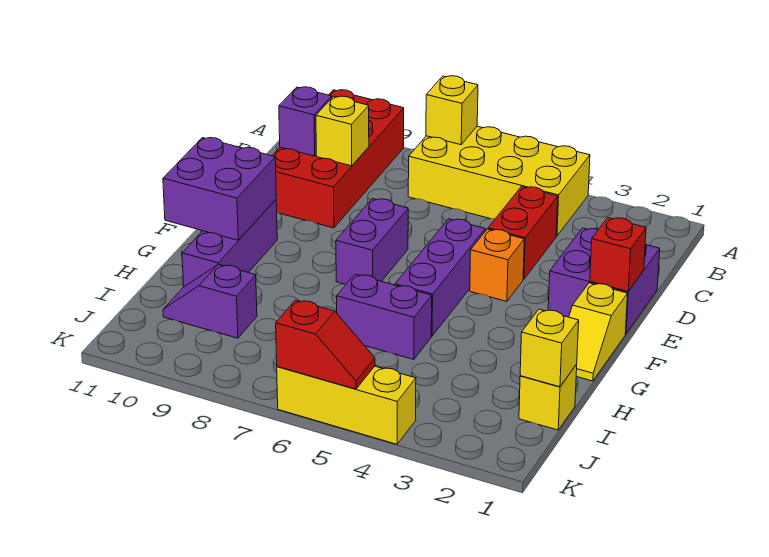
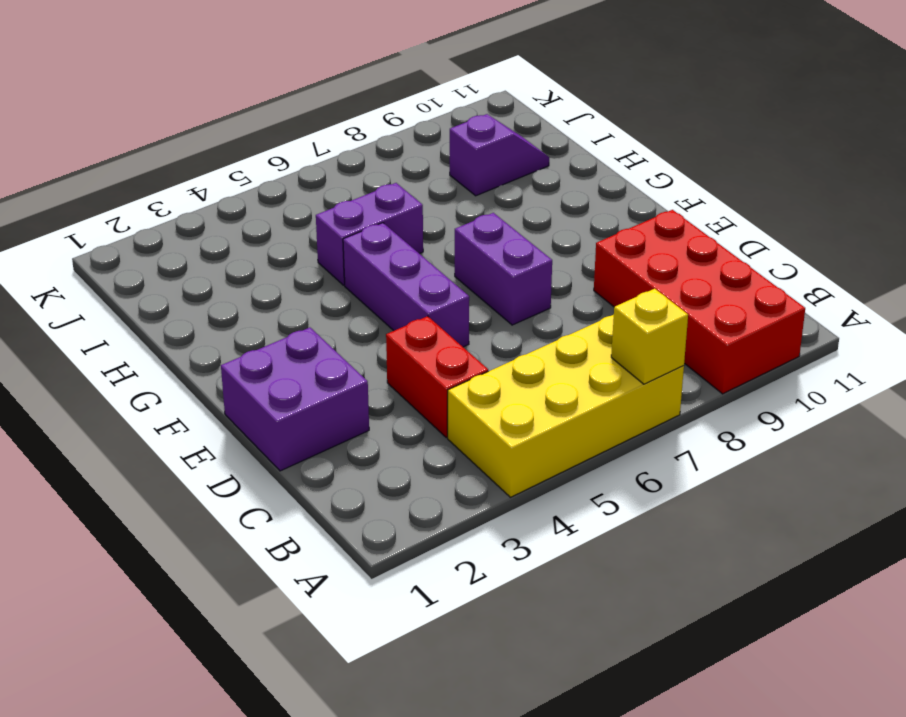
none -> orange 1x1 brick [470,229,524,301]
none -> yellow 1x2 slope [569,283,628,381]
none -> purple 1x3 brick [182,200,277,287]

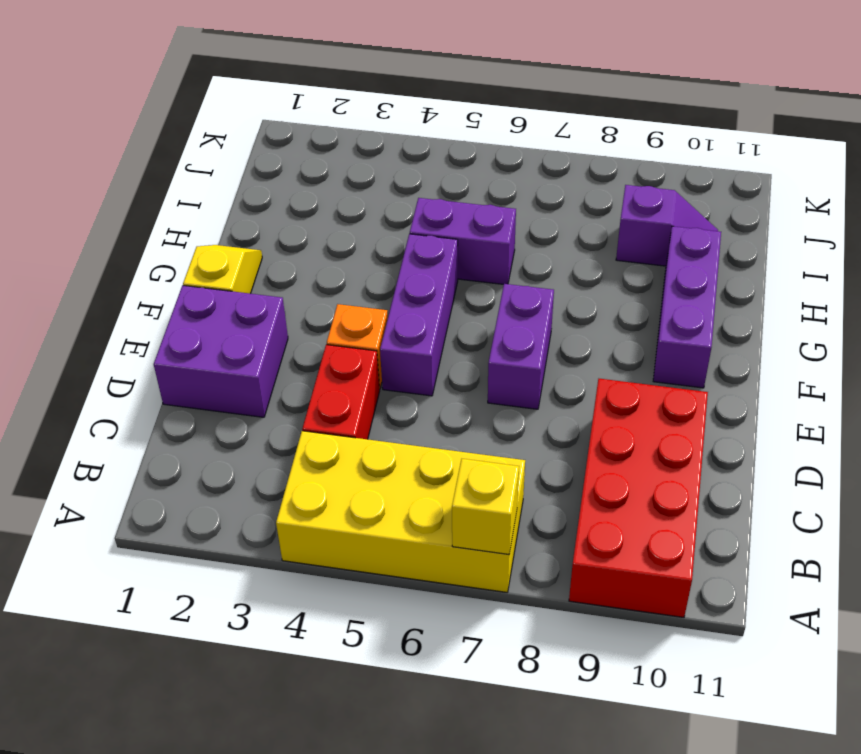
none -> yellow 1x1 brick [519,365,577,430]
none -> yellow 1x3 brick [277,366,416,444]
none -> yellow 1x1 brick [316,96,369,166]

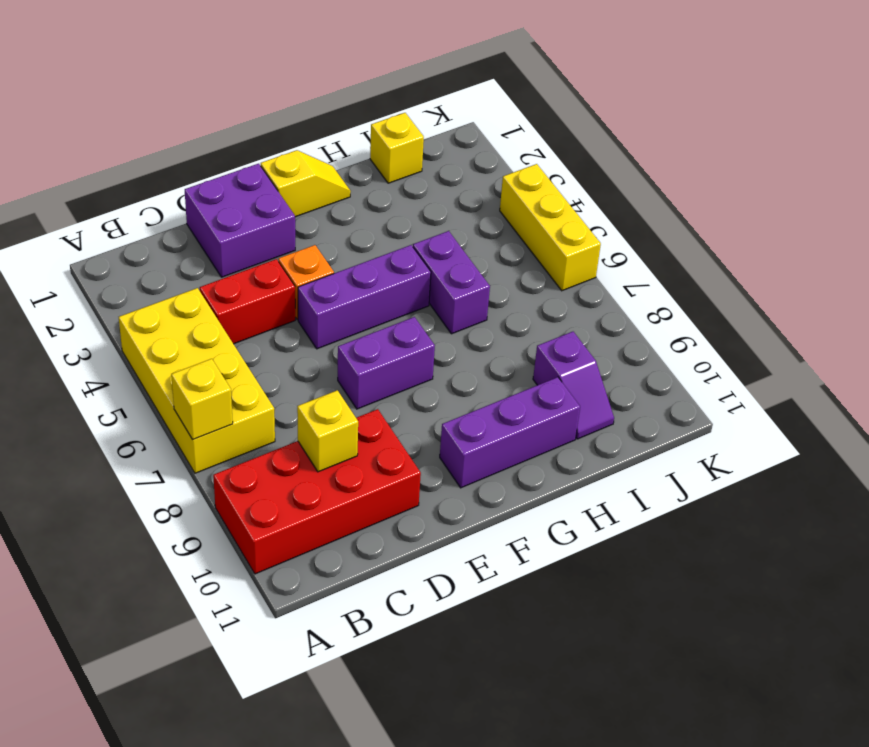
none -> purple 1x1 brick [279,87,332,156]
none -> red 1x1 brick [590,218,646,291]
none -> purple 2x2 brick [163,138,276,240]

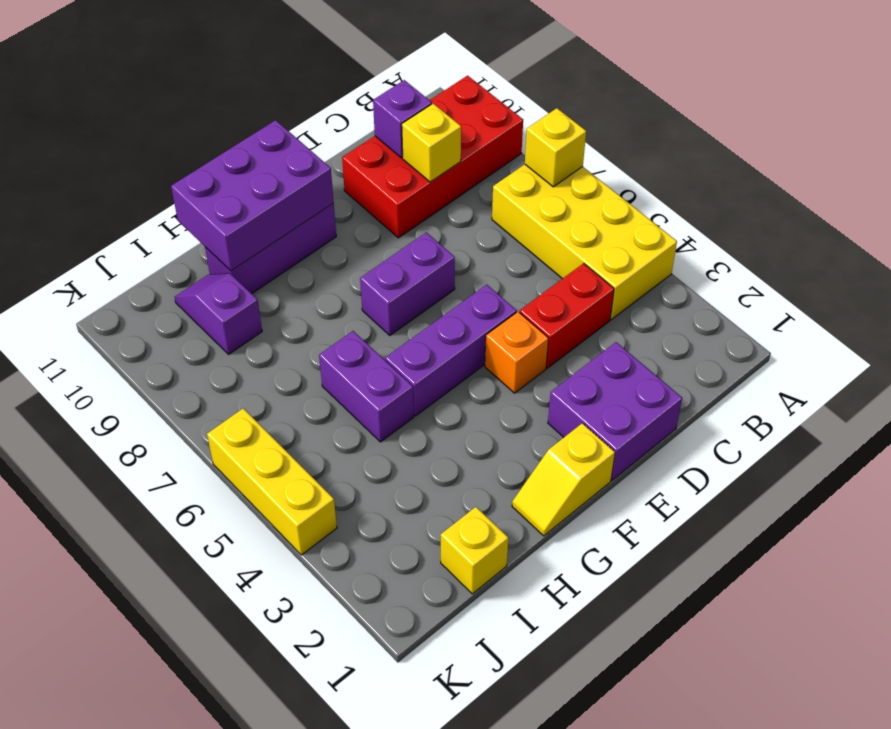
purple 2x3 brick [171,120,334,271] -> purple 2x2 brick [163,138,276,240]
none -> red 1x1 brick [590,218,646,291]
none -> yellow 1x1 brick [520,309,579,387]
none -> red 1x2 slope [276,300,375,389]

